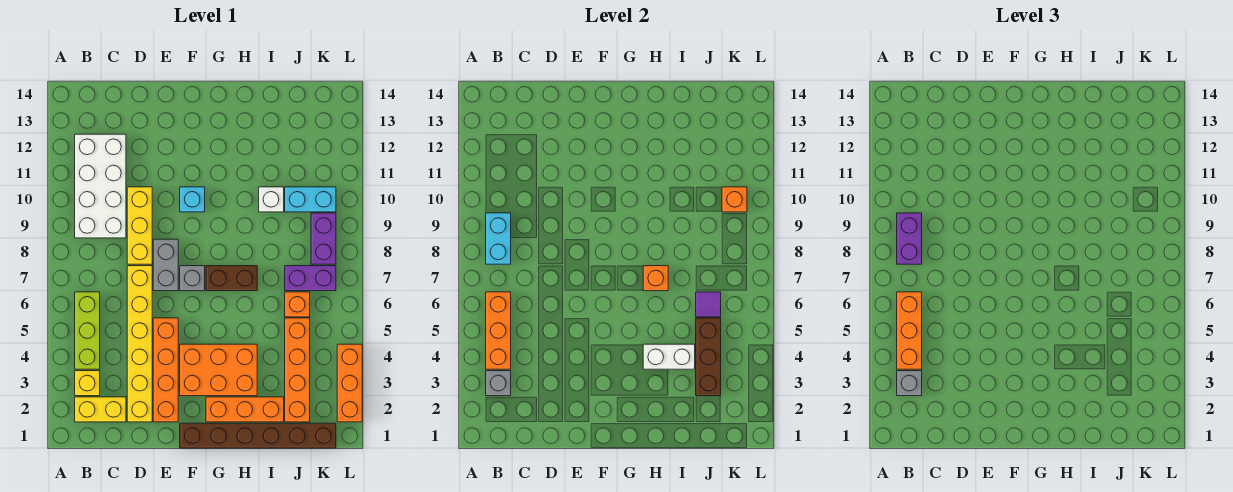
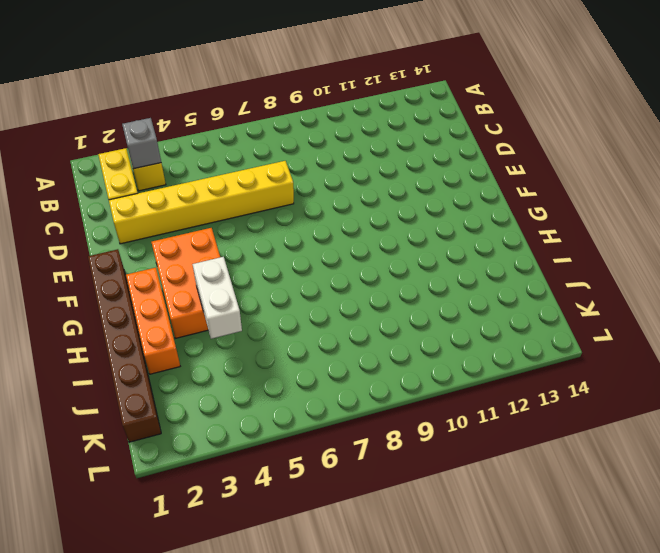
none -> lime 1x3 brick [75,292,100,369]
none -> white 2x4 brick [75,134,126,238]
none -> yellow 1x3 brick [127,187,152,264]
none -> orange 1x4 brick [153,318,178,422]

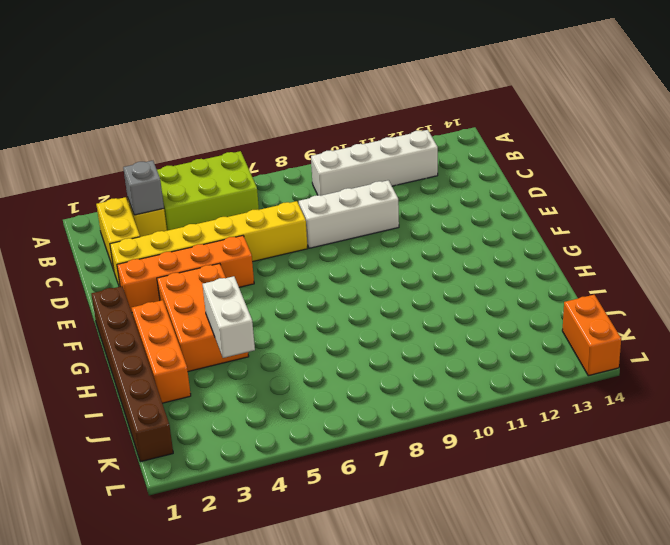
lime 2x3 brick [157,151,259,231] -> lime 1x3 brick [75,292,100,369]
white 1x4 brick [311,130,438,196] -> white 2x4 brick [75,134,126,238]
white 1x3 brick [299,180,399,248] -> yellow 1x3 brick [127,187,152,264]
orange 1x2 brick [562,295,621,376] -> none
none -> grey 1x2 brick [153,239,178,291]
none -> grey 1x1 brick [180,266,205,291]
none -> cyan 1x1 brick [180,187,205,212]
none -> brown 1x2 brick [206,266,257,291]

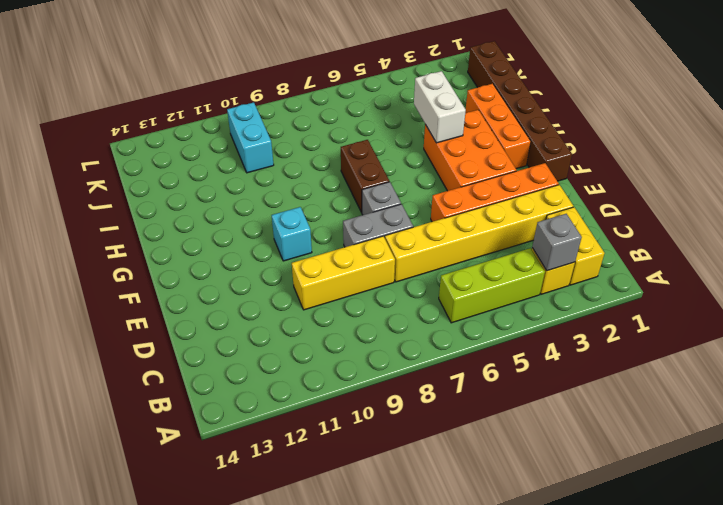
none -> white 2x4 brick [75,134,126,238]
none -> white 1x1 brick [259,187,284,212]
none -> orange 1x4 brick [285,318,310,422]
none -> orange 1x1 brick [285,292,310,317]

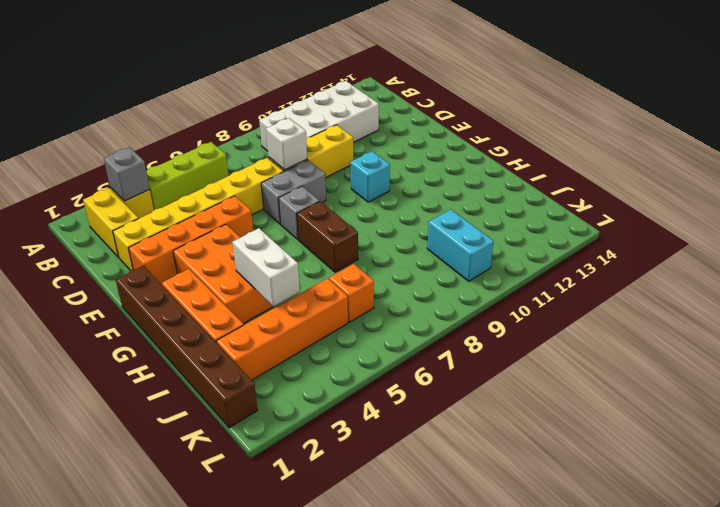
white 1x1 brick [266,118,307,170] -> white 1x1 brick moved to [259,187,284,212]
none -> purple 1x2 brick [285,266,336,291]
none -> purple 1x2 brick [311,213,336,264]
none -> orange 1x3 brick [337,344,362,422]
none -> orange 1x3 brick [486,292,511,369]

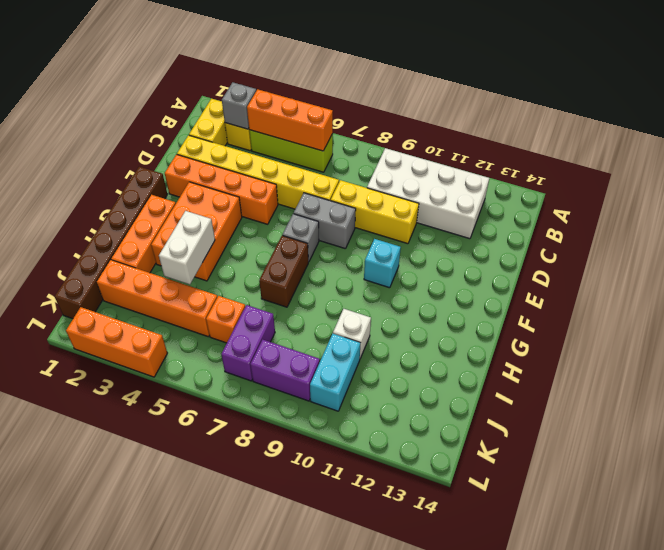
none -> cyan 1x2 brick [486,213,511,264]
none -> orange 1x1 brick [643,266,668,291]
none -> brown 1x3 brick [696,318,721,396]
none -> purple 1x1 tile [696,292,721,317]

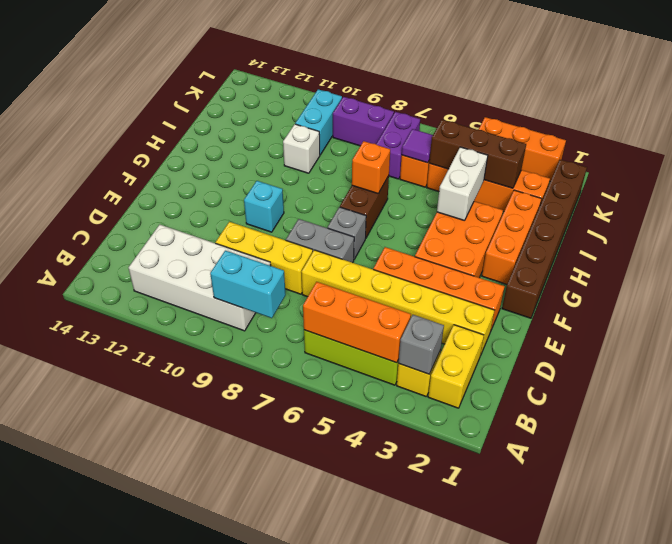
none -> orange 1x1 brick [722,187,747,212]
none -> grey 1x1 brick [897,371,922,396]
none -> orange 1x3 brick [897,292,922,369]
none -> purple 1x2 brick [897,213,922,264]

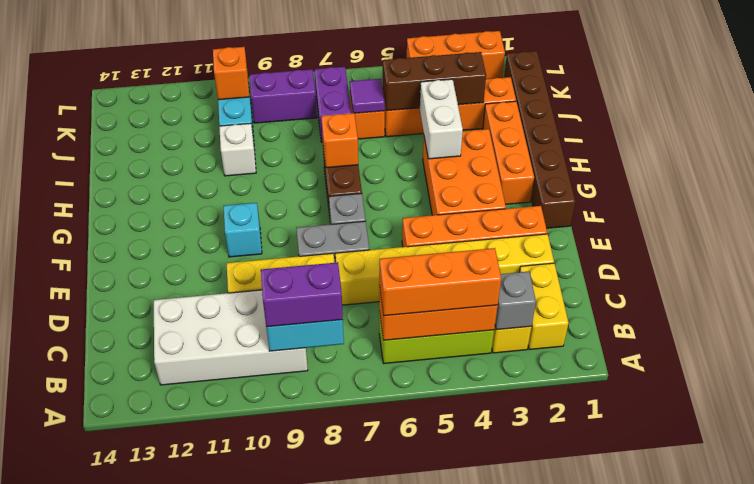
none -> grey 1x1 brick [897,371,922,396]

